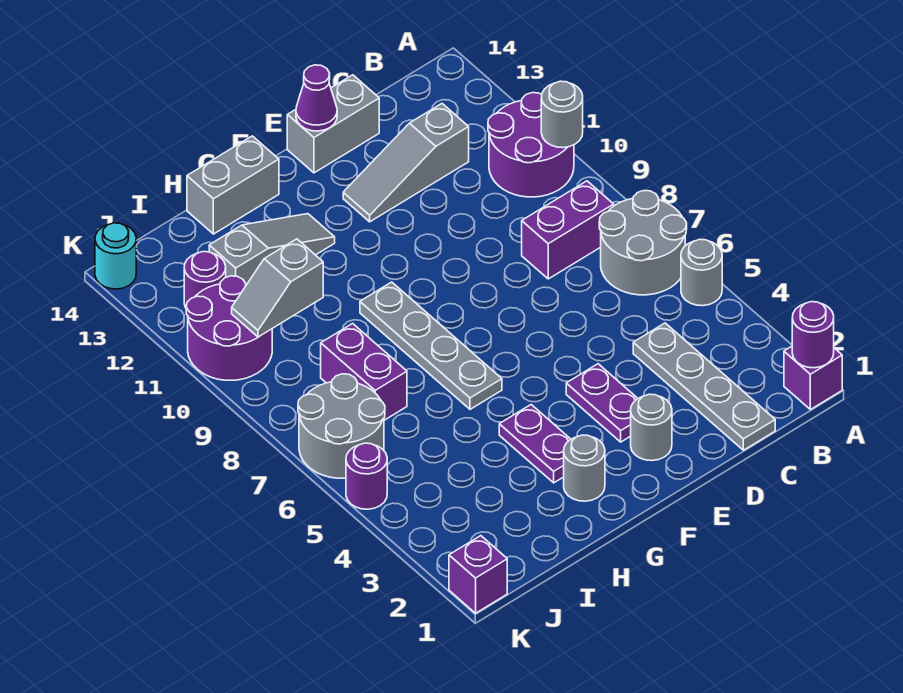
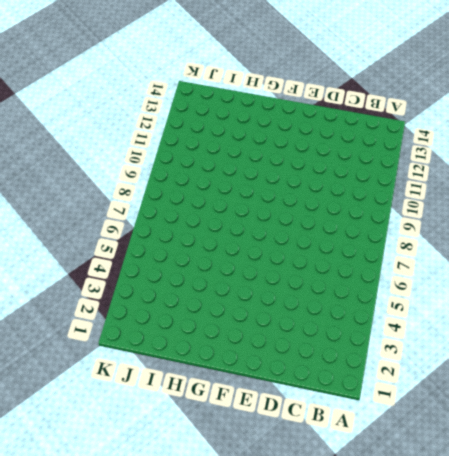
none -> purple 1x1 brick [784,346,842,409]
none -> grey 1x1 round brick [681,239,722,306]
none -> grey 2x2 round brick [599,191,687,295]

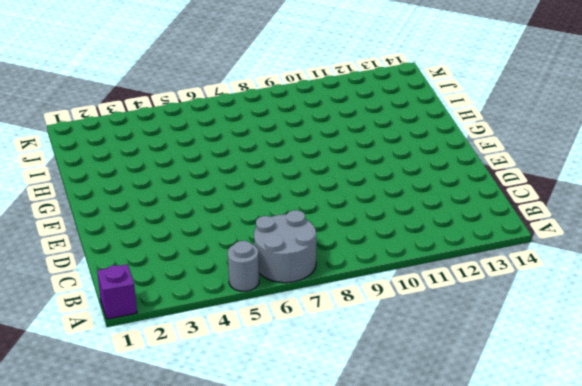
none -> purple 2x2 round brick [488,93,574,197]
none -> purple 1x2 brick [522,181,614,279]
none -> grey 1x4 plate [633,323,775,450]

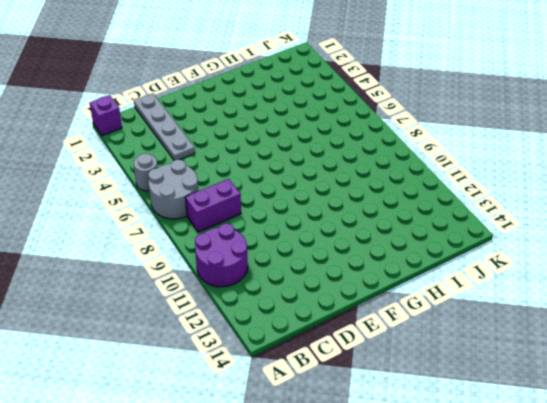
none -> grey 1x3 slope [343,104,469,222]
none -> grey 1x2 brick [287,75,379,173]
none -> grey 1x1 round brick [631,394,672,461]

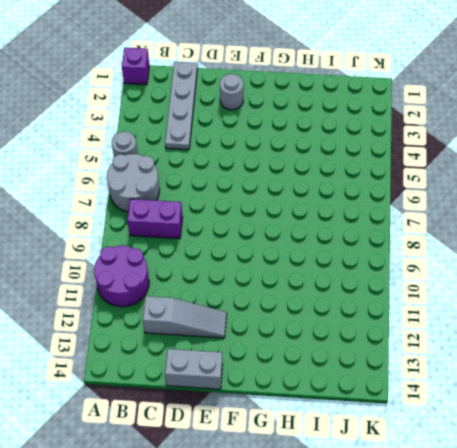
none -> purple 1x2 plate [566,364,638,442]
none -> grey 1x1 round brick [564,435,605,501]
none -> purple 1x2 plate [499,405,571,483]

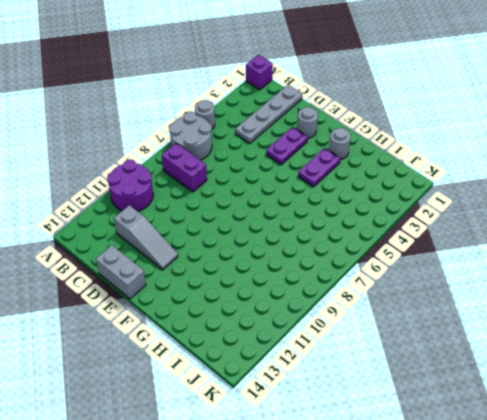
none -> grey 1x4 plate [360,282,502,409]
none -> grey 1x3 slope [209,214,335,285]
none -> grey 1x2 brick [187,136,279,234]

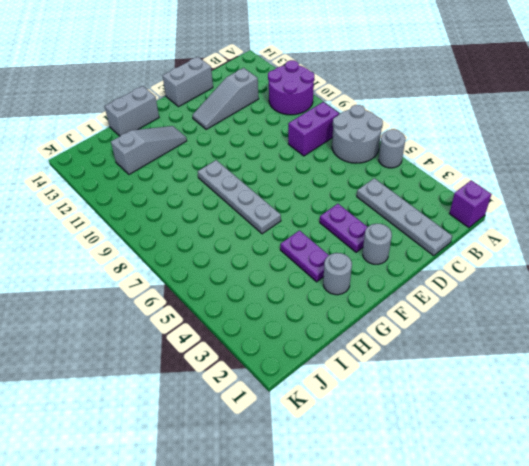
none -> purple 1x2 brick [321,324,407,420]
none -> grey 2x2 round brick [298,374,385,478]
none -> purple 2x2 round brick [186,276,272,380]

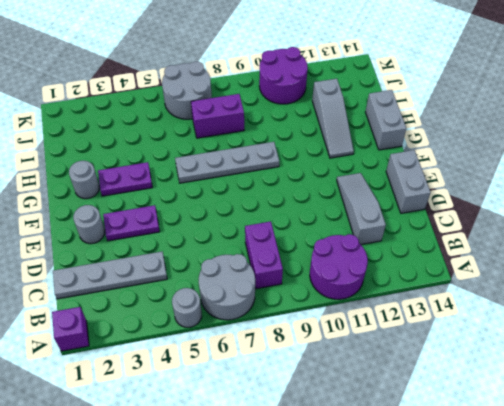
none -> purple 1x1 round brick [184,252,226,308]
none -> purple 1x1 brick [449,536,507,613]
none -> purple 1x1 round brick [346,443,387,509]

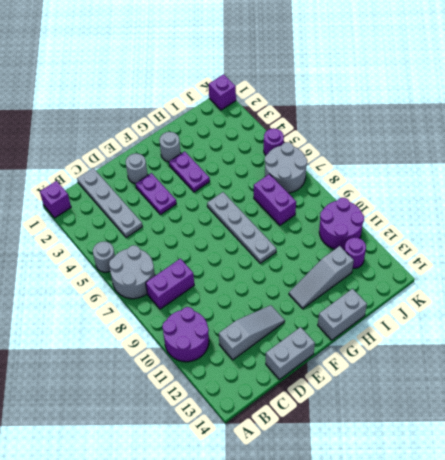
none -> cyan 1x1 round brick [95,223,136,289]
none -> purple 1x1 round brick [792,302,834,368]
none -> grey 1x1 round brick [541,81,583,148]

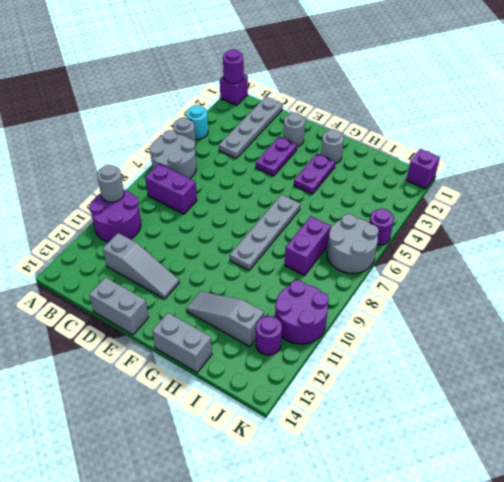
cyan 1x1 round brick [186,105,208,139] -> cyan 1x1 round brick moved to [95,223,136,289]
none -> purple 1x1 cone [296,65,337,131]
none -> grey 1x2 slope [232,239,323,337]

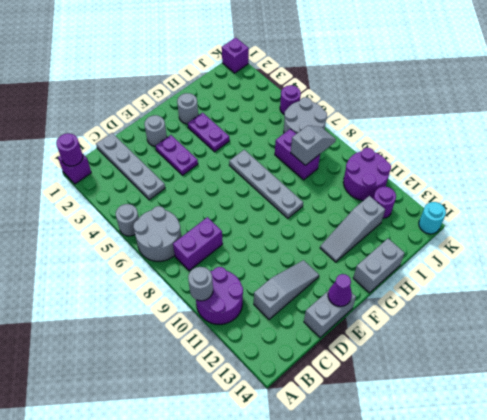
grey 1x2 slope [291,125,336,165] -> grey 1x2 slope moved to [232,239,323,337]

